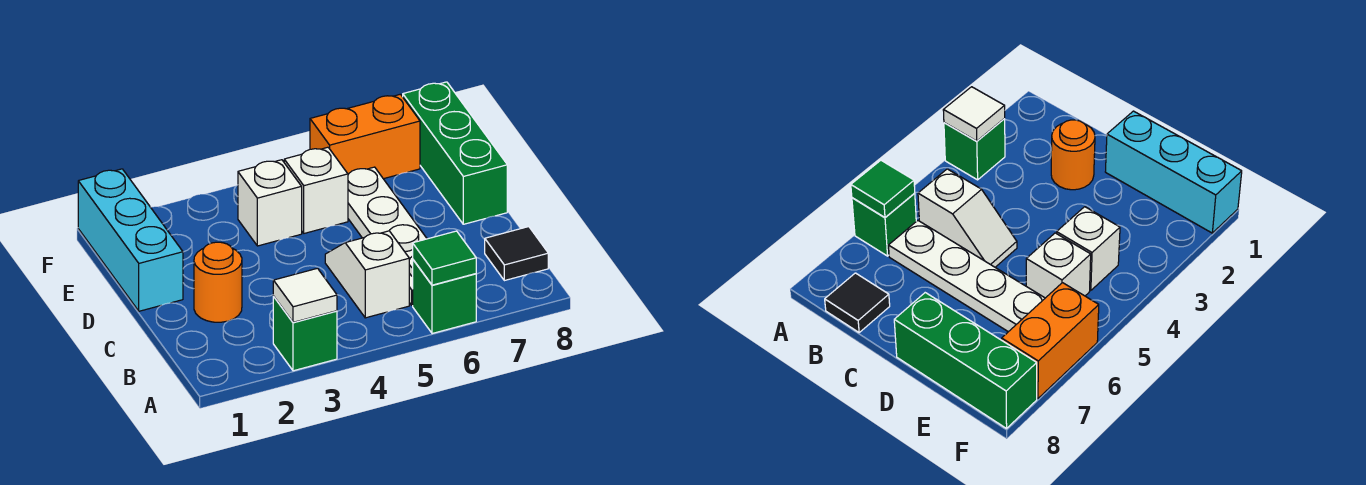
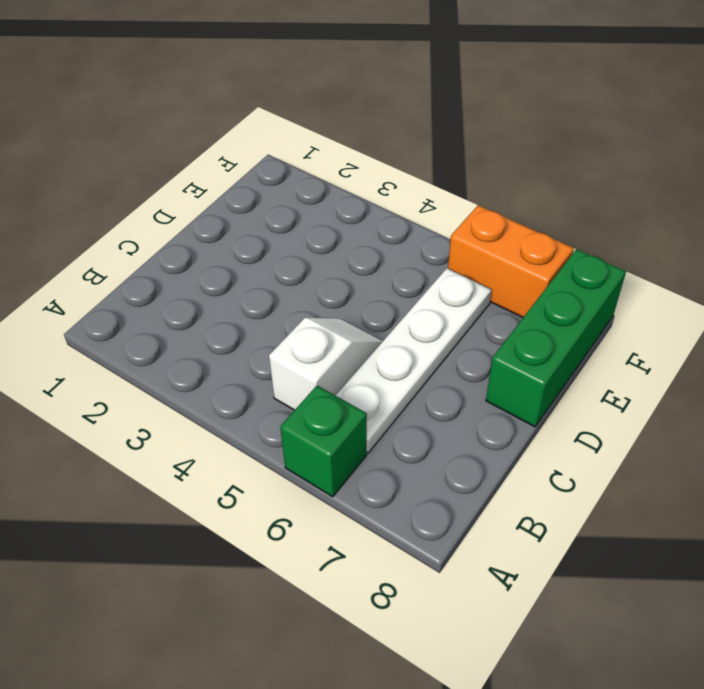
none -> green 1x1 brick [273,297,337,371]
none -> black 1x1 tile [485,227,548,281]
none -> orange 1x1 round brick [194,242,242,322]

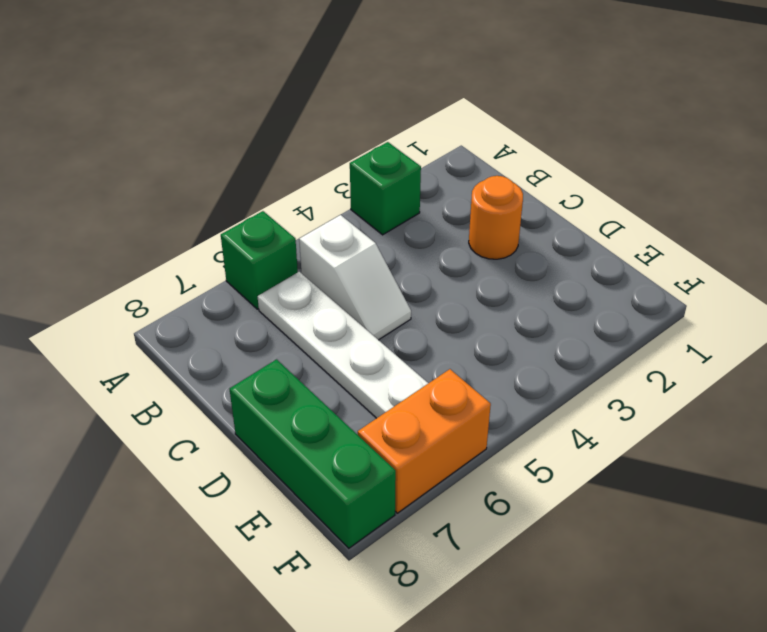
none -> black 1x1 tile [485,227,548,281]
none -> cyan 1x3 brick [78,169,183,311]
none -> white 1x1 brick [238,160,302,246]

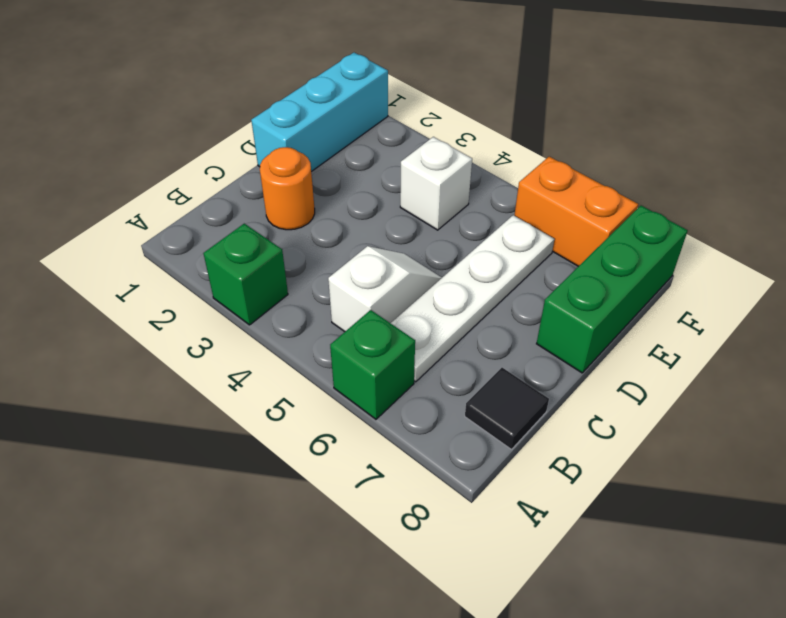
none -> white 1x1 brick [284,147,348,233]
none -> white 1x1 tile [273,268,337,322]
none -> green 1x1 tile [413,231,476,285]

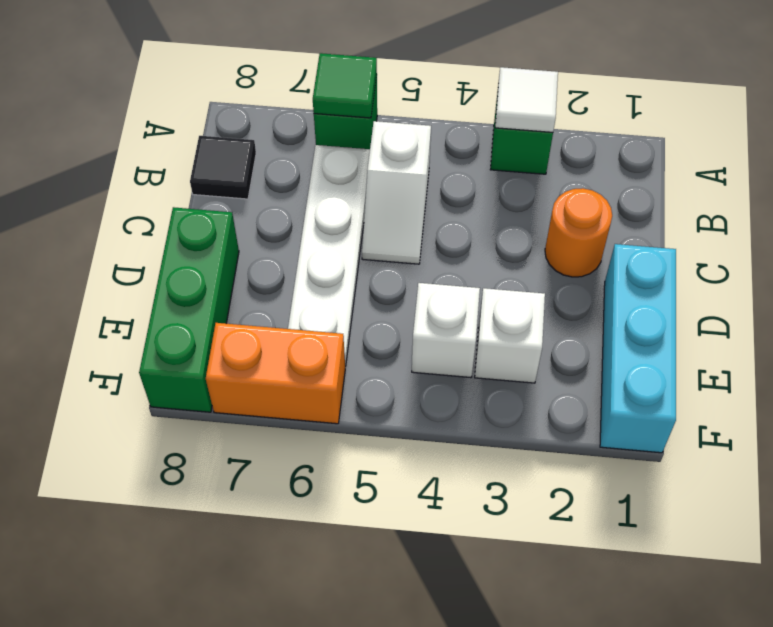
white 1x1 brick [475,288,545,383] -> white 1x1 brick moved to [284,147,348,233]

